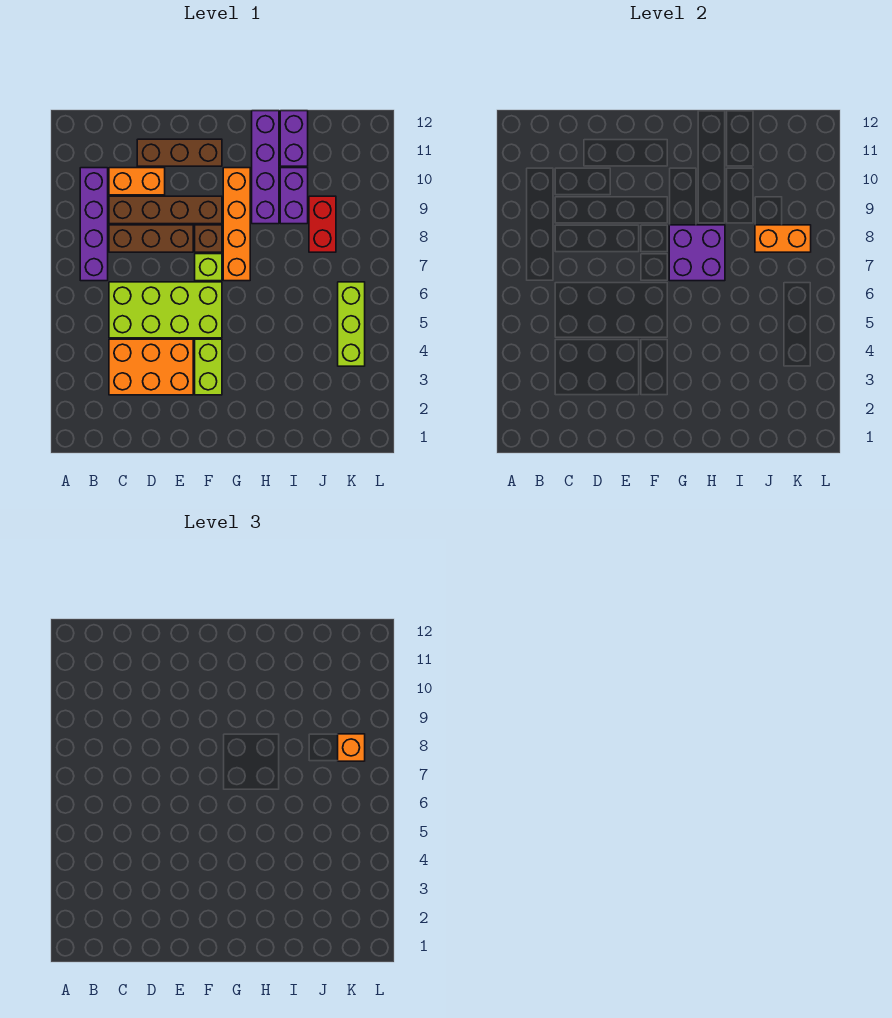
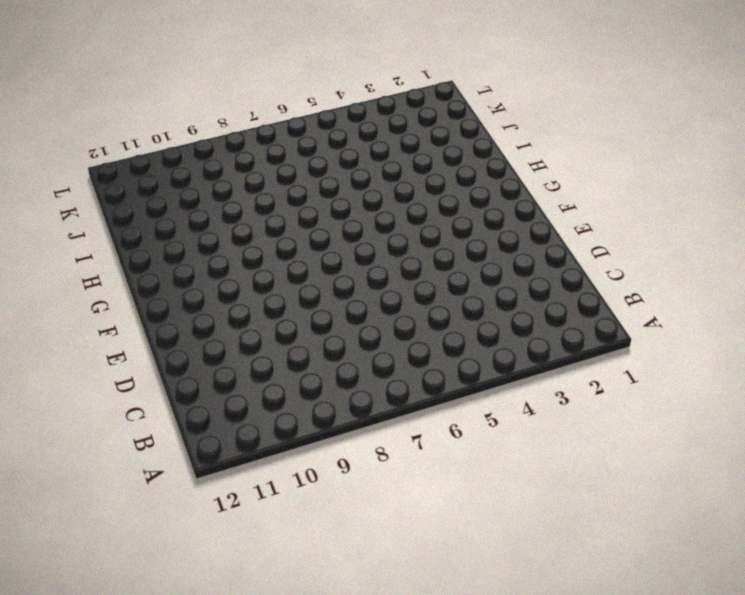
none -> purple 1x4 brick [80,168,108,281]
none -> orange 2x3 brick [109,339,193,395]
none -> lime 2x4 brick [109,282,222,338]

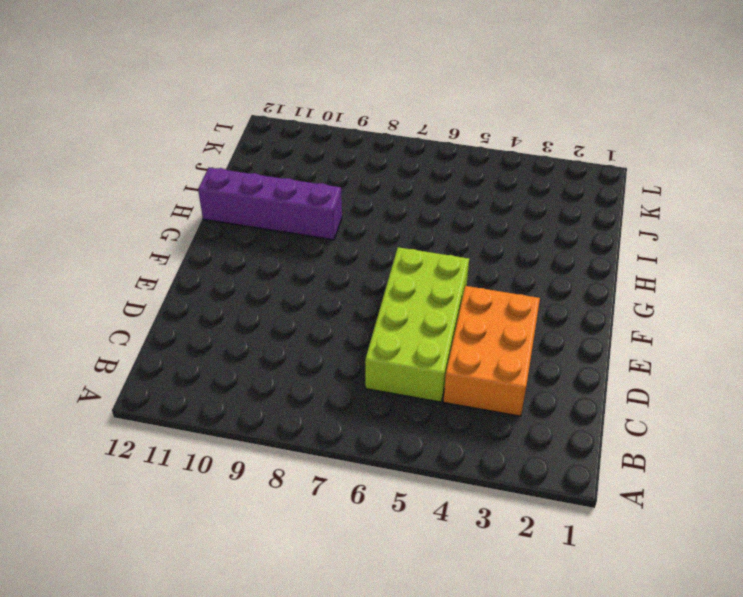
none -> purple 1x4 brick [80,168,108,281]
none -> brown 1x3 brick [109,225,193,252]
none -> brown 1x4 brick [109,196,222,224]

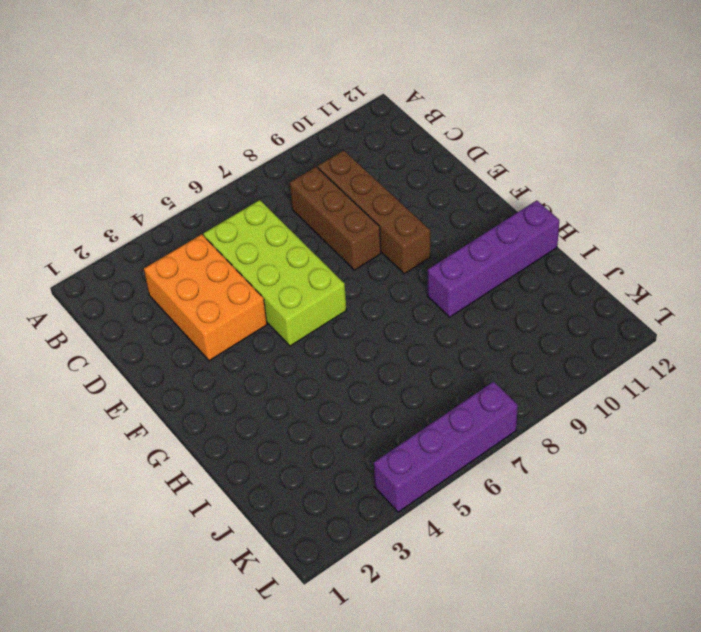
purple 1x4 brick [374,382,518,512] -> purple 1x4 brick moved to [80,168,108,281]
none -> orange 1x2 brick [109,168,165,195]
none -> brown 1x3 brick [137,139,222,166]
none -> lime 1x2 brick [195,339,222,395]

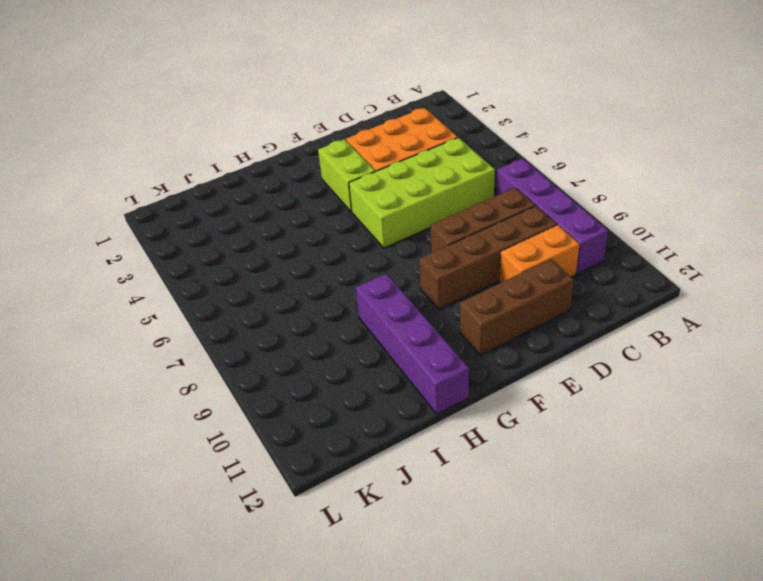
none -> lime 1x1 brick [195,254,222,281]
none -> brown 1x1 brick [195,225,222,252]
none -> orange 1x4 brick [223,168,250,281]

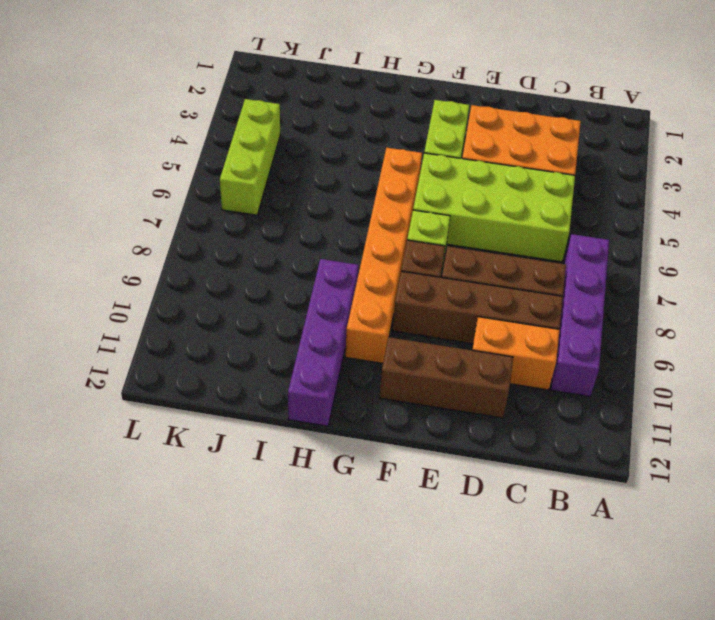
orange 1x6 brick [345,148,422,363] -> orange 1x4 brick [223,168,250,281]
none -> purple 1x2 brick [280,168,308,224]
none -> purple 1x2 brick [280,111,308,166]
none -> red 1x2 brick [309,196,336,252]

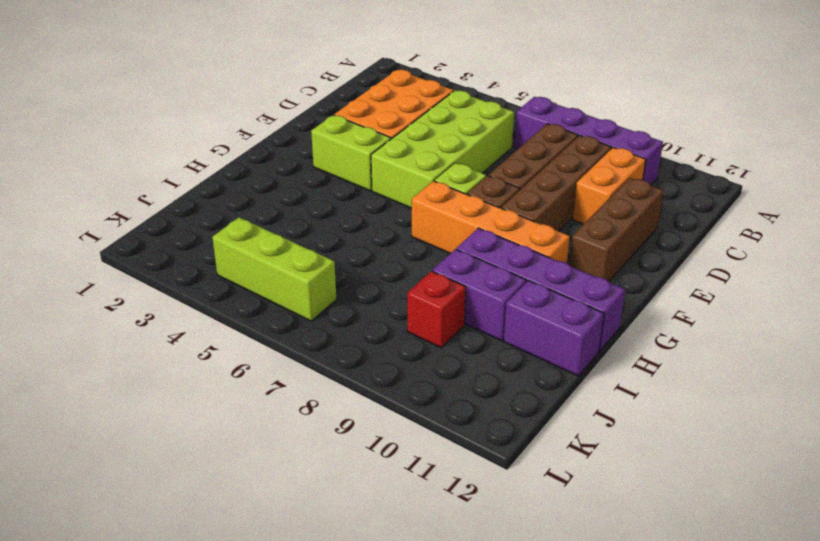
red 1x1 brick [407,271,466,348] -> red 1x2 brick [309,196,336,252]
none -> purple 2x2 brick [669,225,725,281]
none -> orange 1x2 brick [755,225,811,252]
none -> orange 1x1 brick [338,734,365,761]

